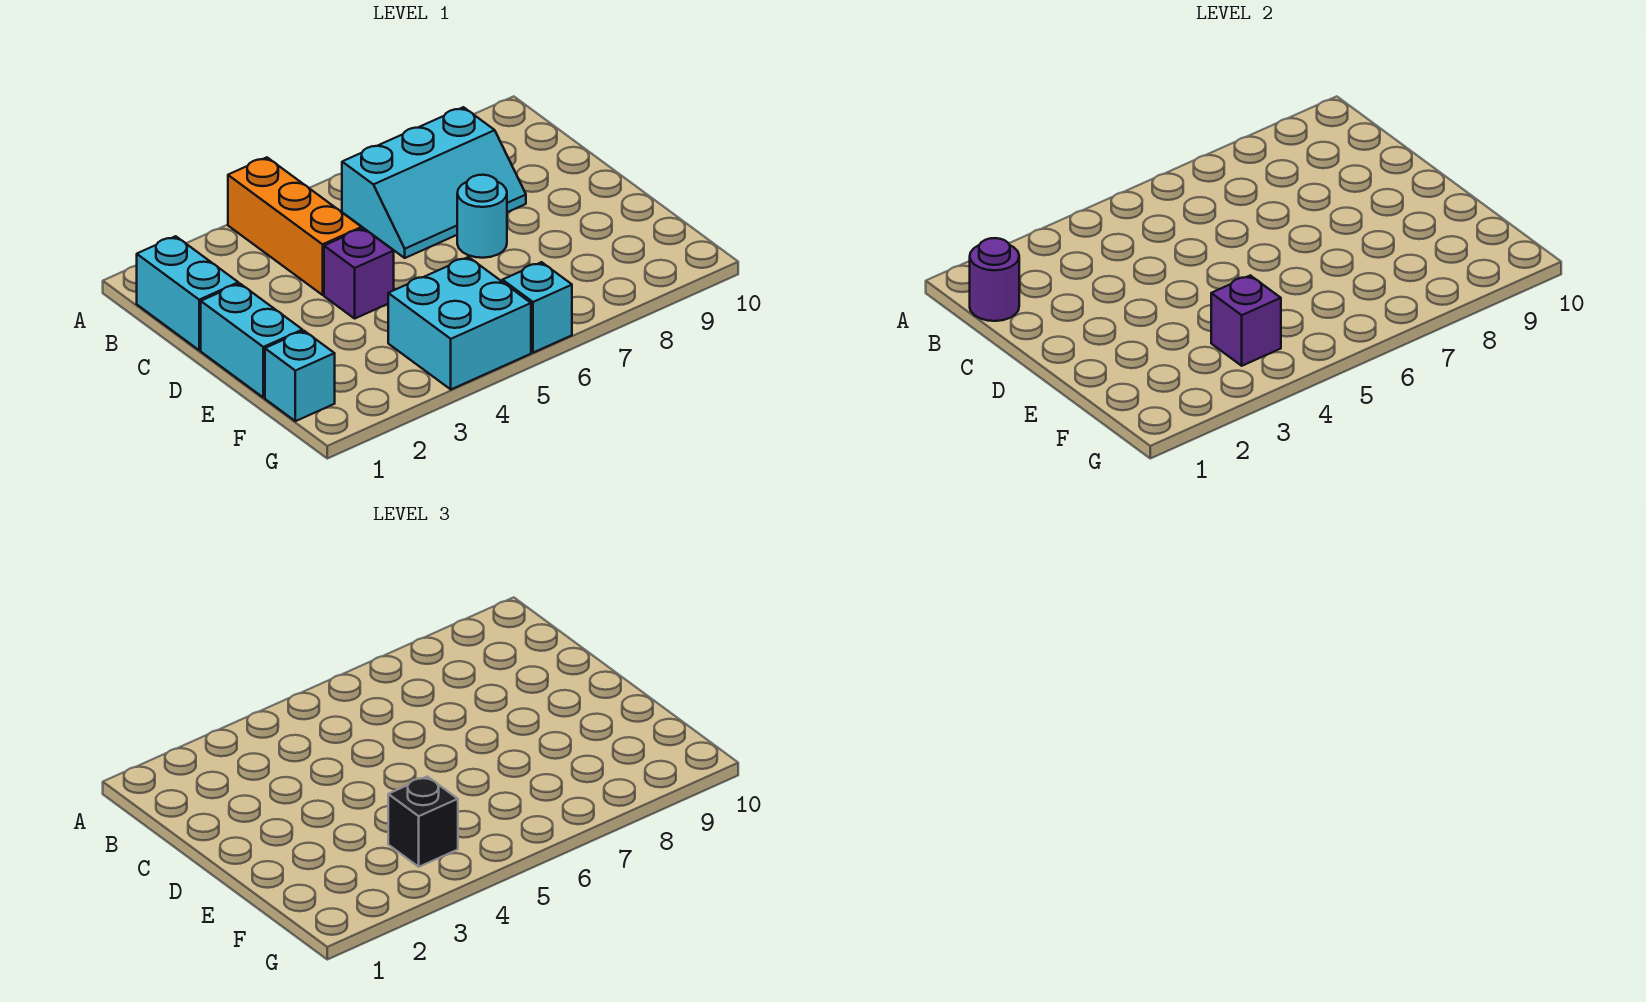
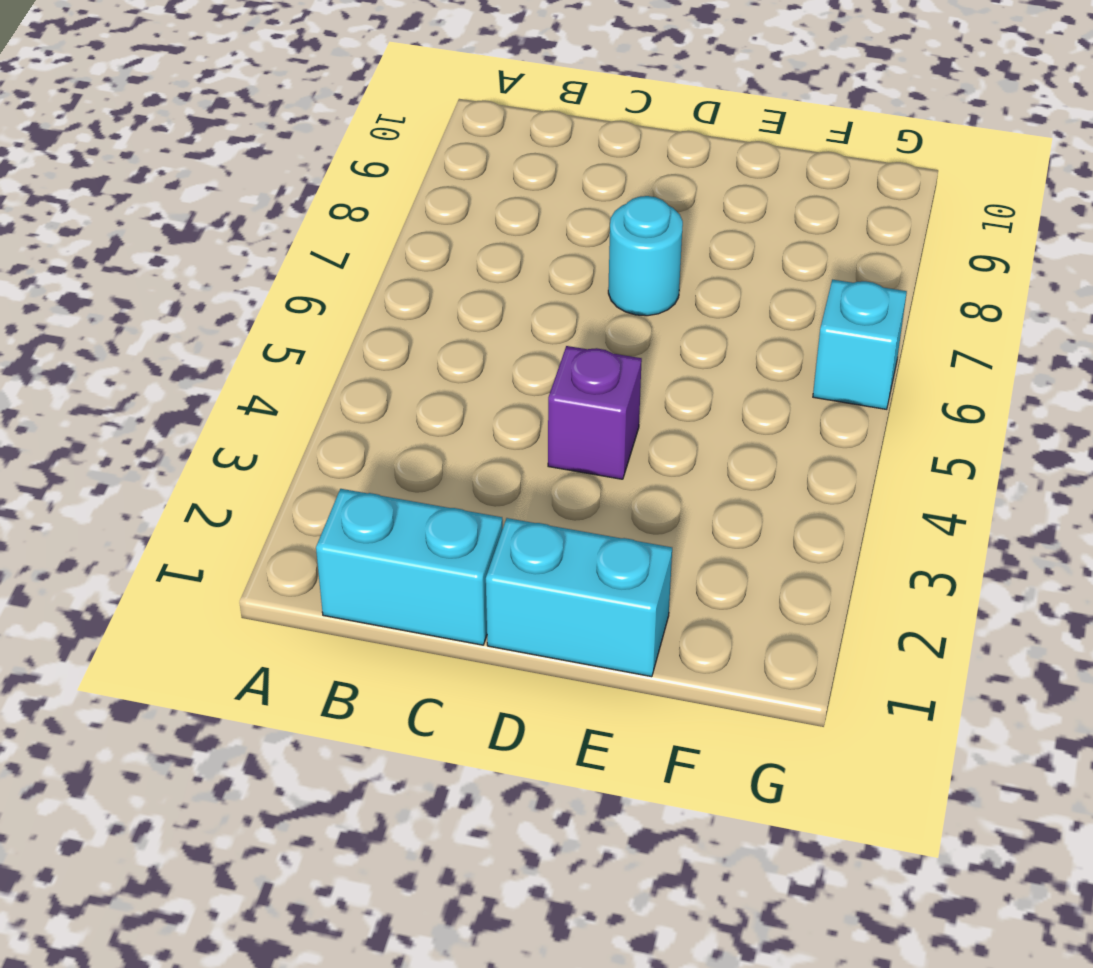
none -> orange 1x3 brick [228,157,362,295]
none -> cyan 2x3 slope [342,107,526,258]
none -> cyan 1x1 brick [265,331,335,421]

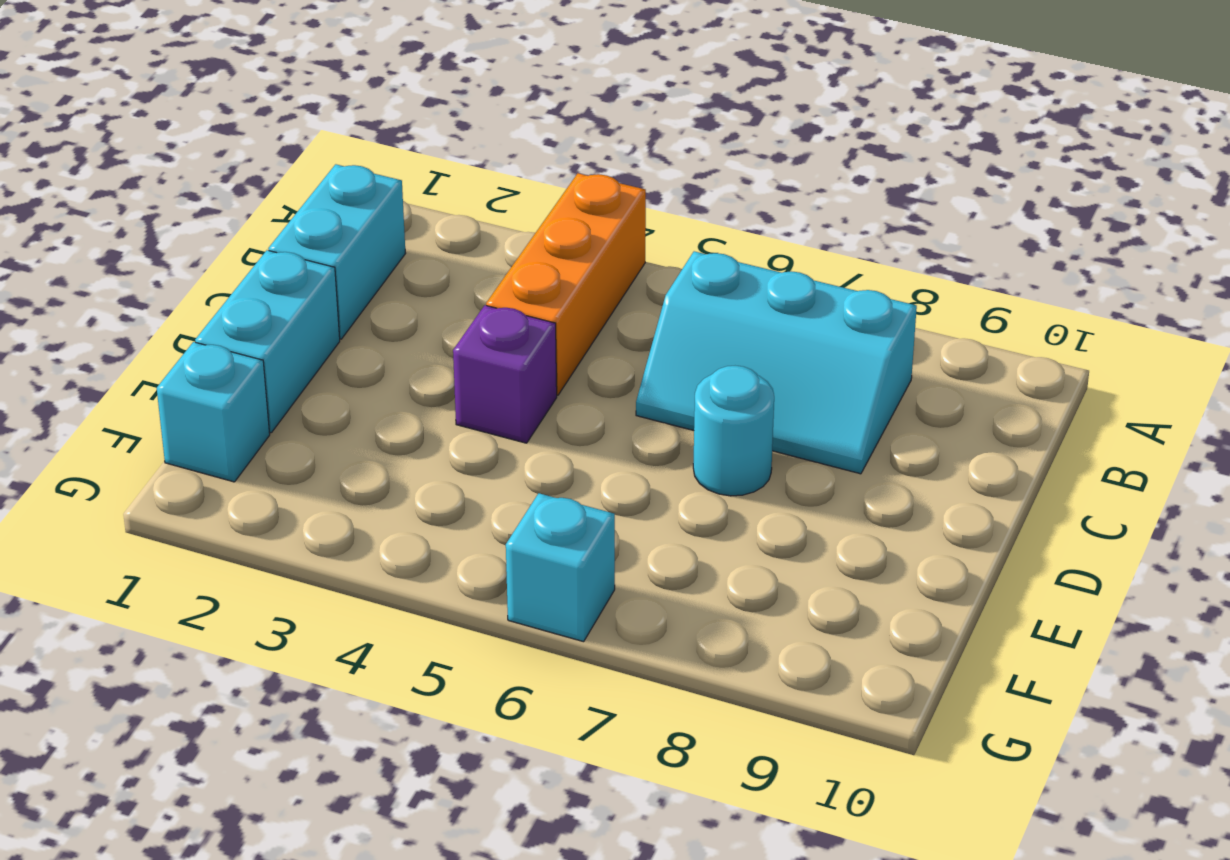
none -> cyan 2x2 brick [388,257,531,389]
none -> purple 1x1 round brick [970,238,1019,321]
none -> purple 1x1 brick [1211,275,1281,366]

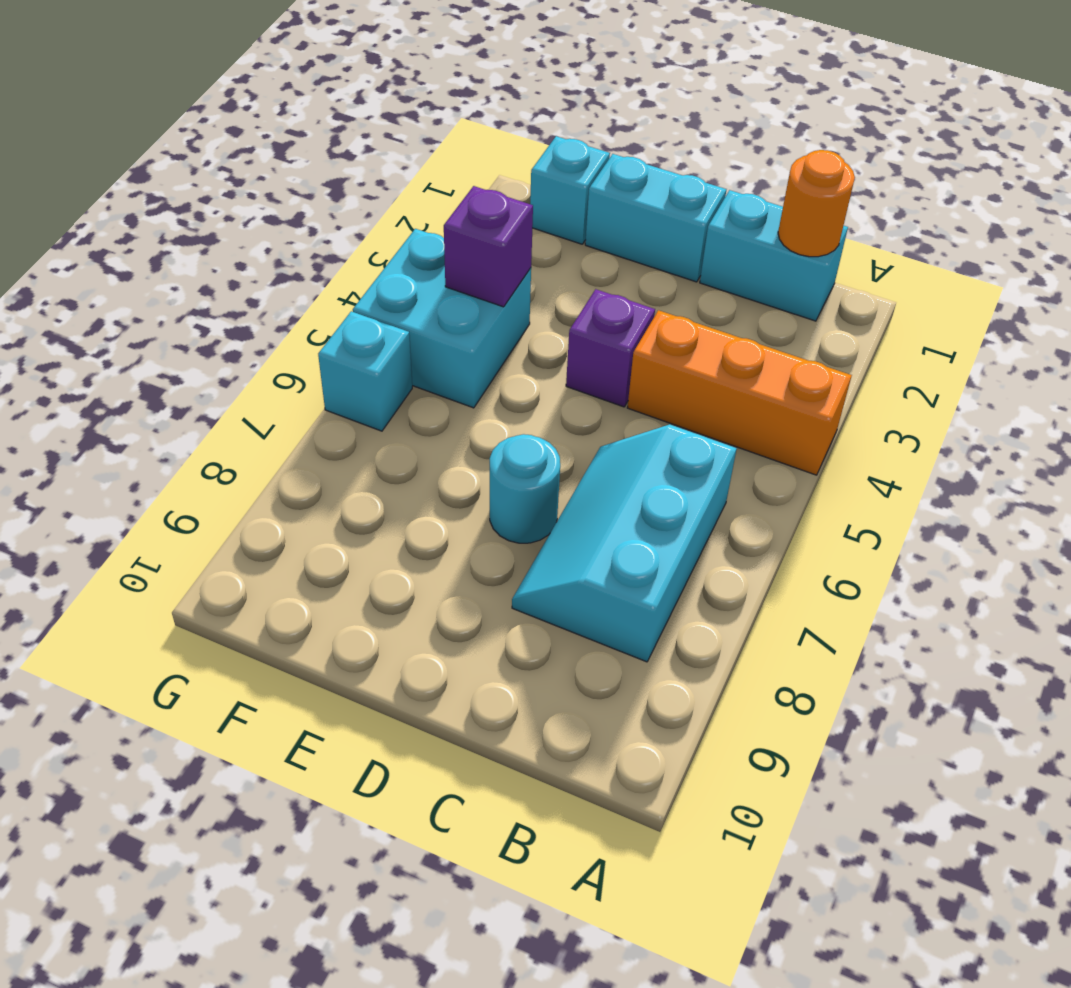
orange 1x1 round brick [778,150,855,257] -> purple 1x1 round brick [970,238,1019,321]
none -> black 1x1 brick [388,776,458,867]

